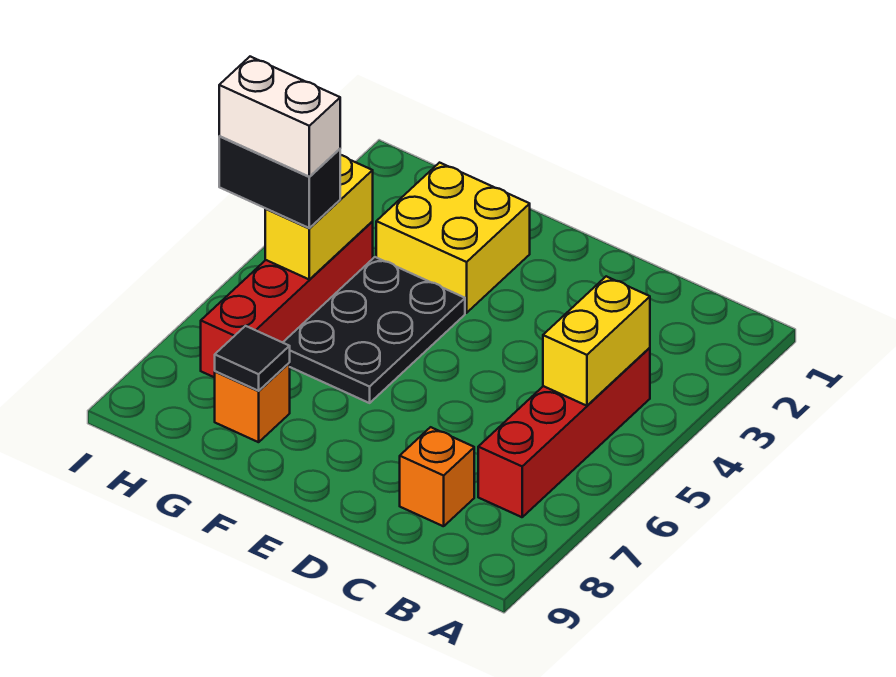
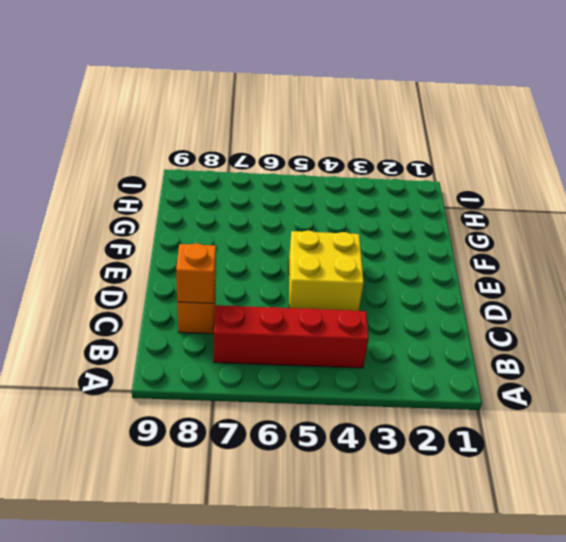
orange 1x1 brick [176,243,216,303] -> orange 1x1 brick moved to [215,363,290,442]
yellow 2x2 brick [289,230,364,311] -> yellow 2x2 brick moved to [376,163,530,313]
none -> black 2x3 plate [283,257,465,403]
none -> red 1x4 brick [201,222,373,378]

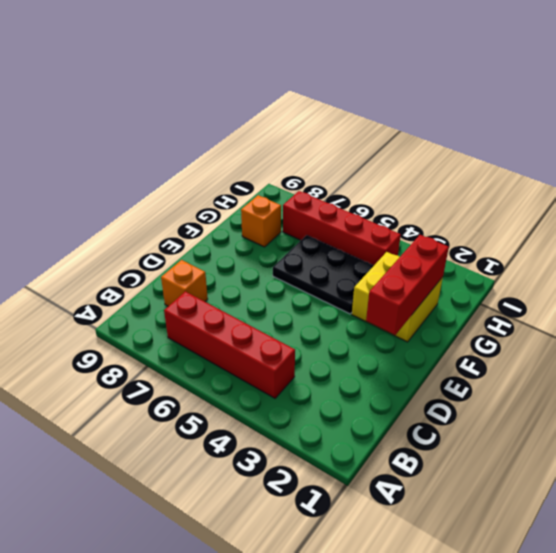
red 1x3 brick [366,235,449,335] -> none
none -> yellow 1x2 brick [543,276,650,406]
none -> black 1x1 tile [215,326,290,391]

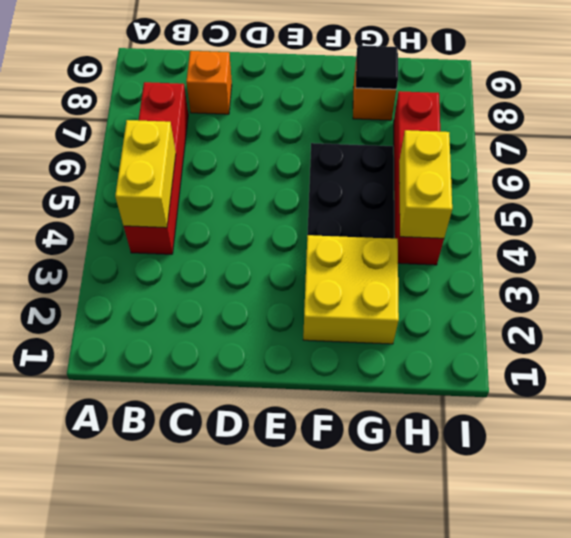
none -> black 1x2 brick [219,136,340,228]
none -> white 1x2 brick [219,57,340,177]

